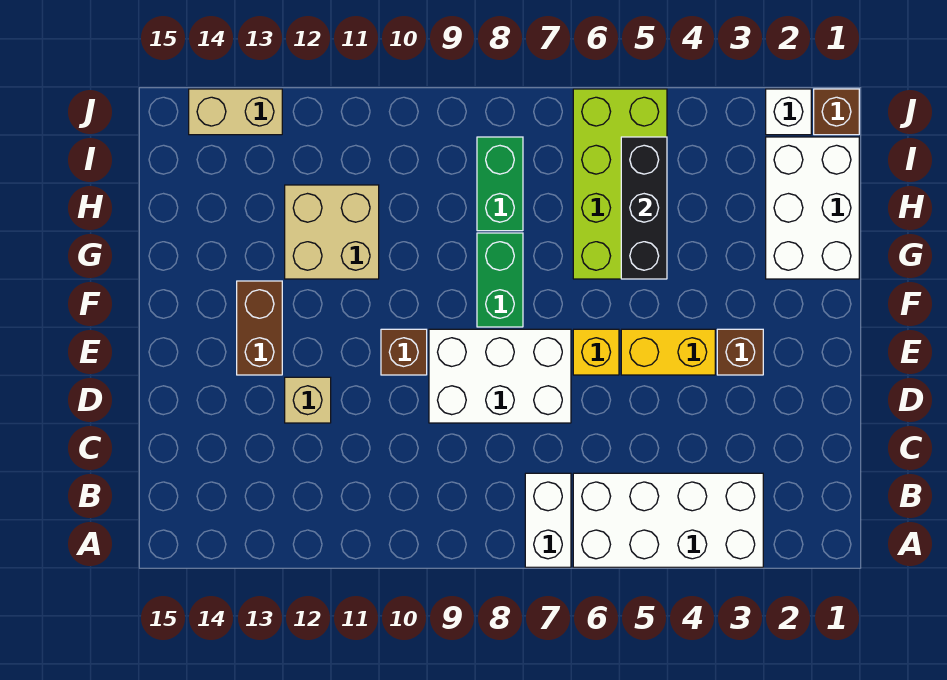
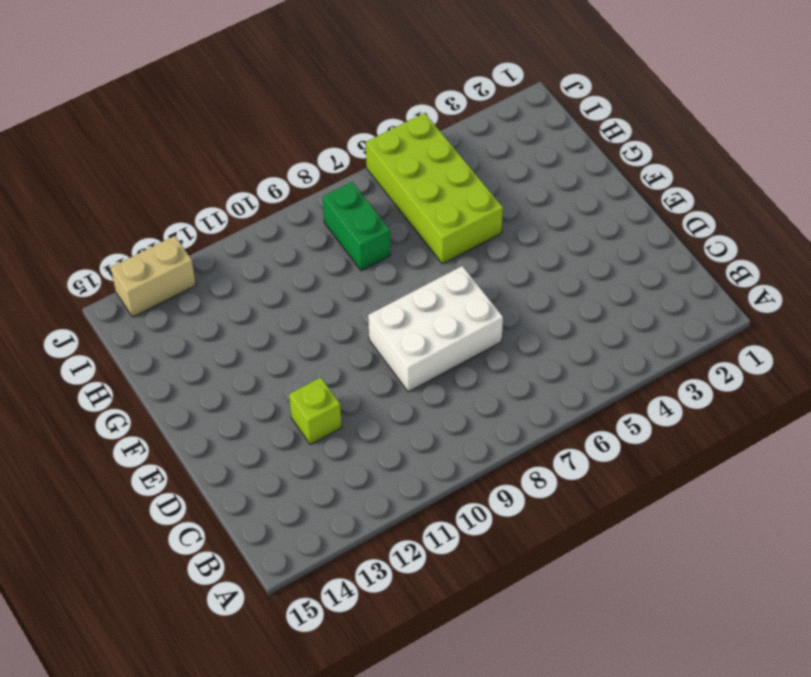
lime 1x1 brick [289,378,342,445] -> tan 1x1 brick [285,377,331,423]
none -> white 2x4 brick [573,473,763,567]
none -> white 1x2 brick [525,473,571,567]
none -> brown 1x1 brick [717,329,763,375]

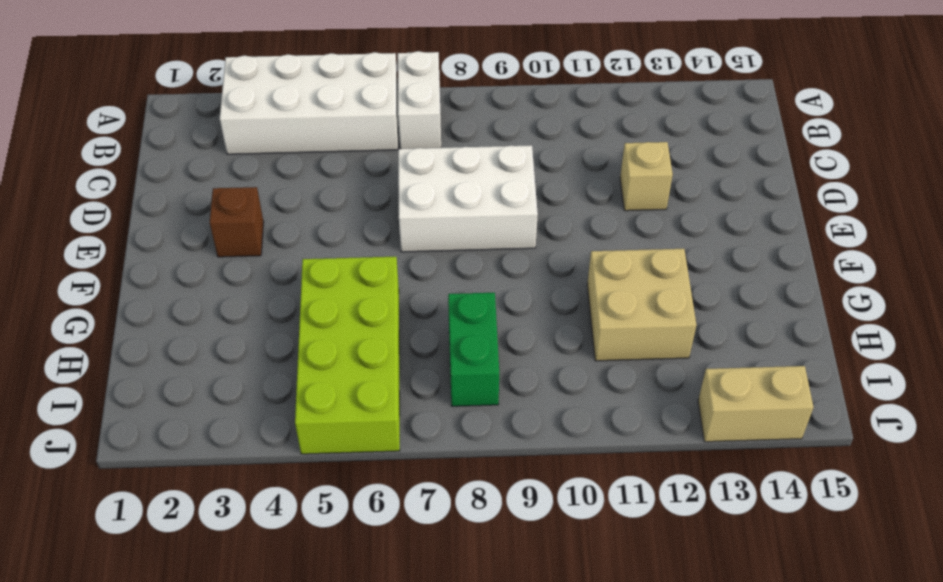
none -> yellow 1x2 brick [621,329,715,375]
none -> yellow 1x1 brick [573,329,619,375]
none -> brown 1x1 brick [381,329,427,375]

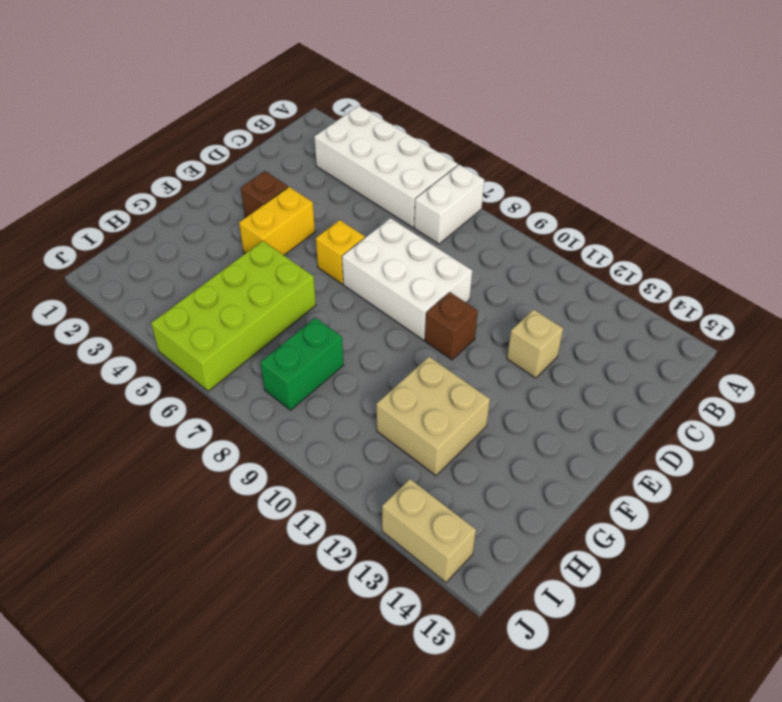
yellow 1x2 brick [239,187,315,255] -> yellow 1x2 brick turned to [621,329,715,375]
none -> brown 1x2 brick [237,281,282,375]
none -> green 1x2 brick [477,233,523,327]
none -> white 2x3 brick [766,137,859,279]

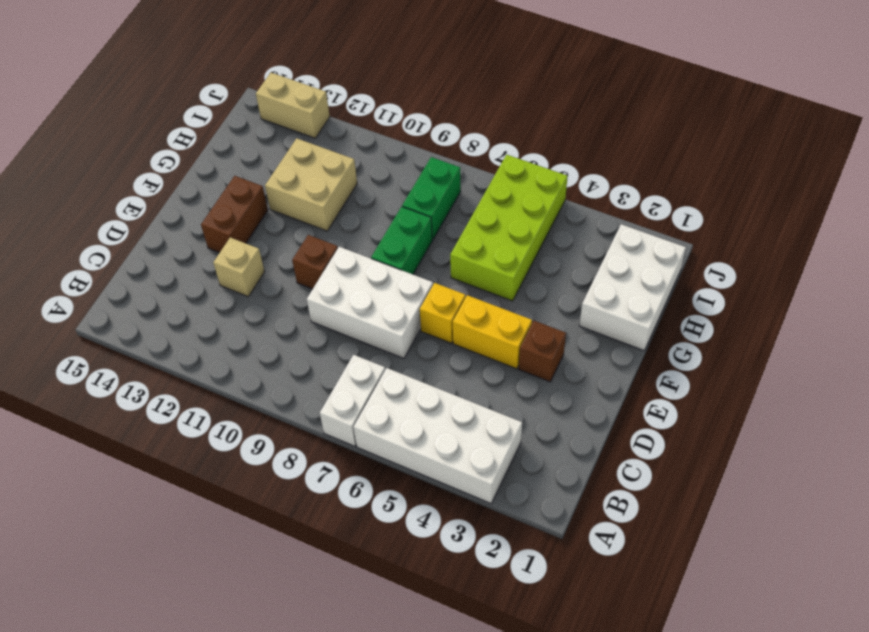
none -> brown 1x1 brick [814,89,859,135]
none -> white 1x1 brick [766,89,811,135]
none -> black 1x3 brick [621,137,667,279]

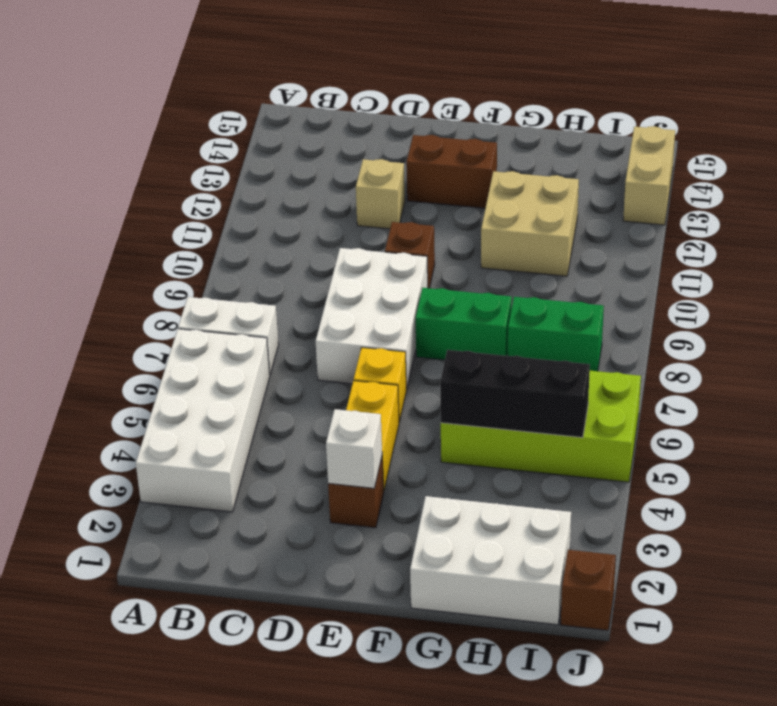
white 1x1 brick [326,409,382,488] -> white 1x1 brick moved to [766,89,811,135]

